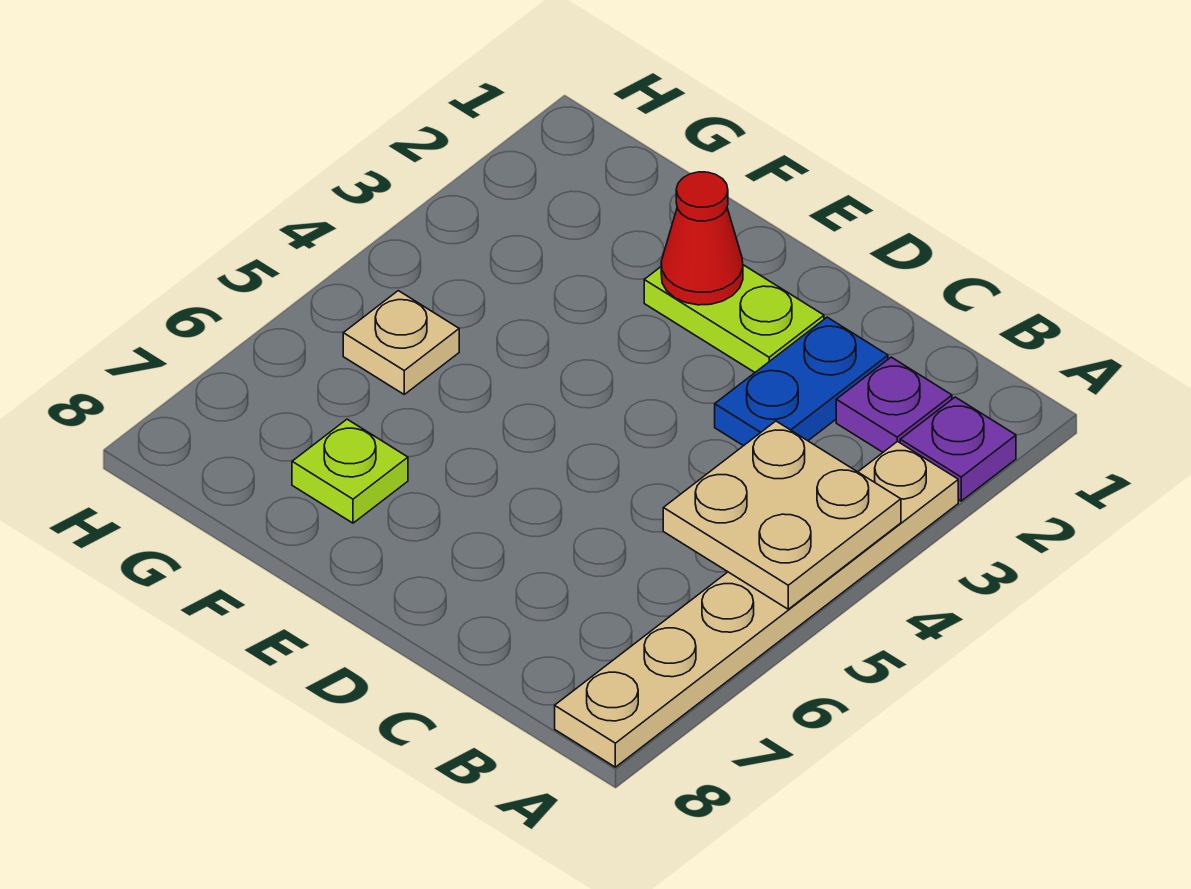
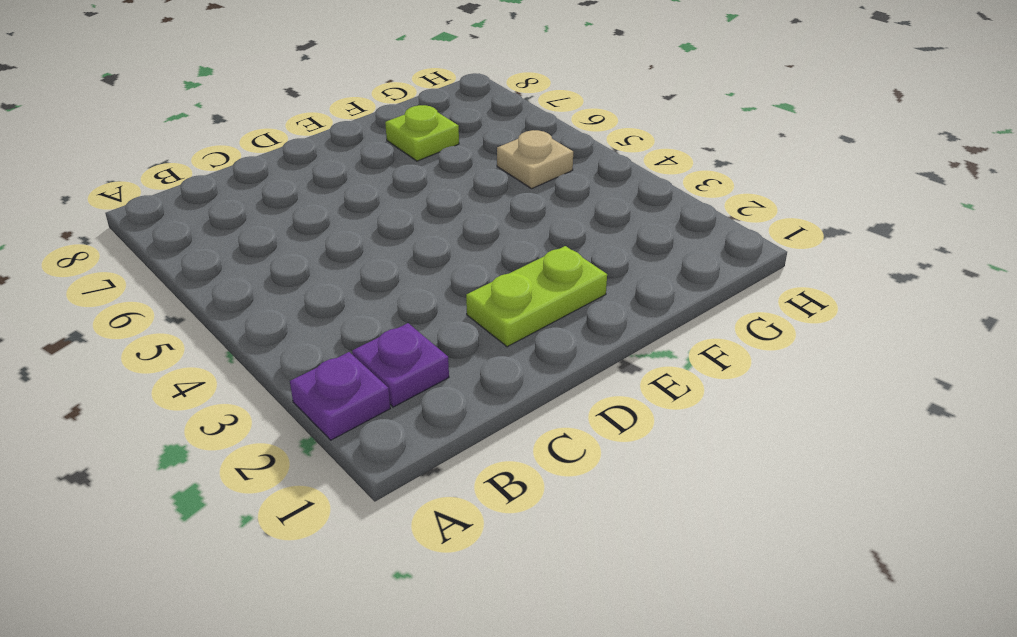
none -> tan 1x6 plate [555,441,958,767]
none -> blue 1x2 plate [715,317,888,446]

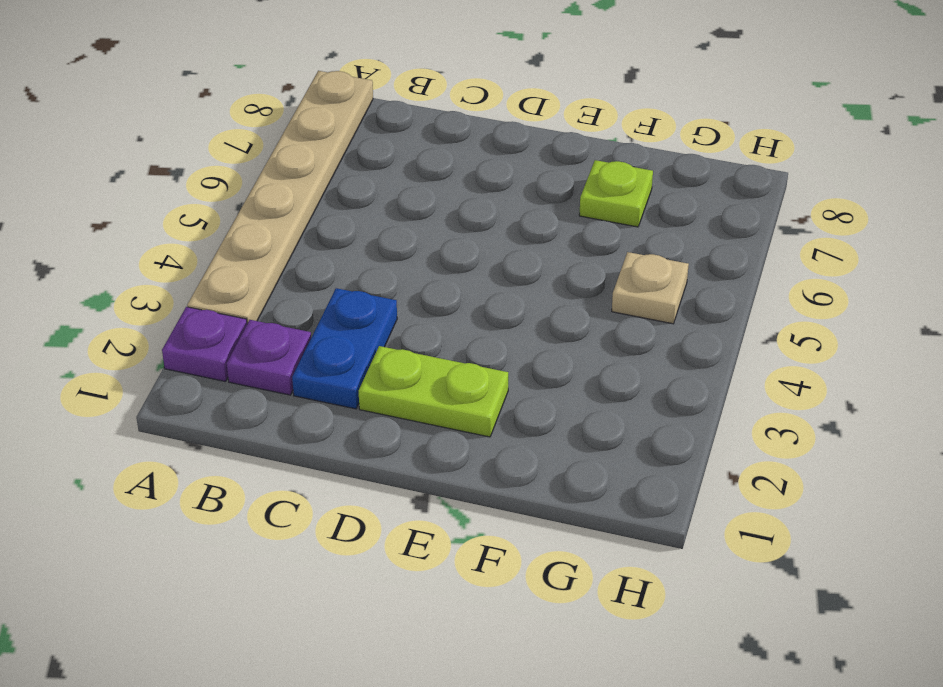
none -> tan 2x2 plate [663,421,901,609]
none -> red 1x1 cone [661,172,743,305]

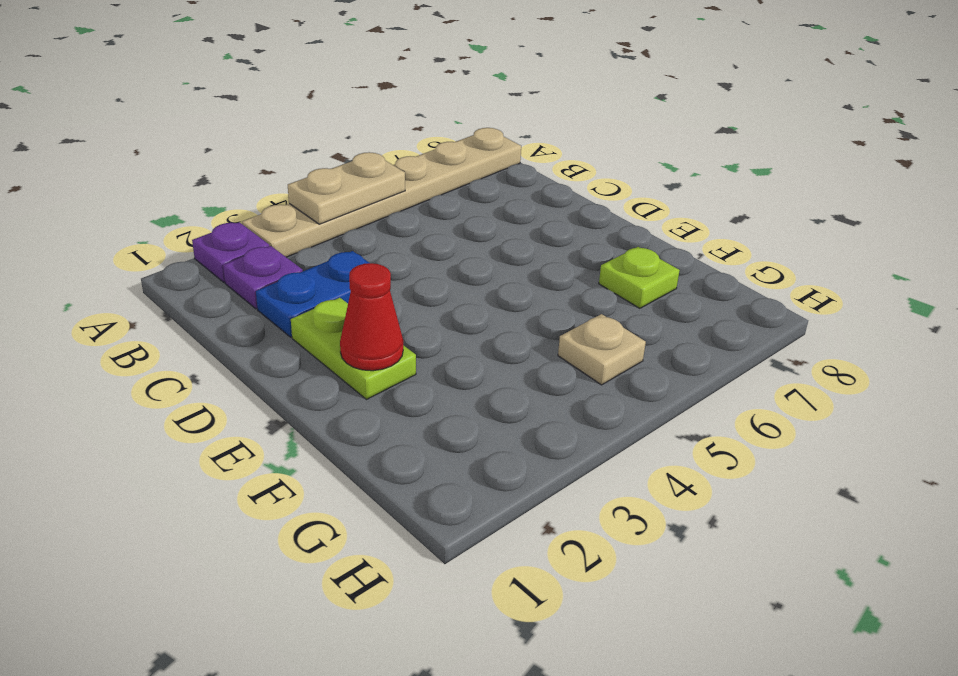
tan 1x2 plate [288,152,405,224] -> tan 2x2 plate [663,421,901,609]

